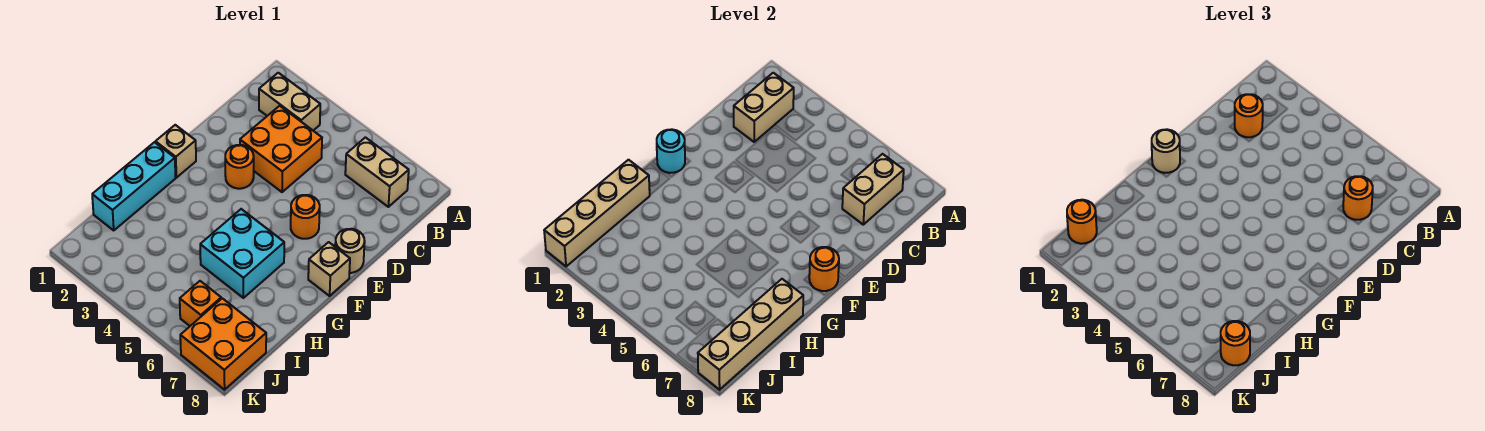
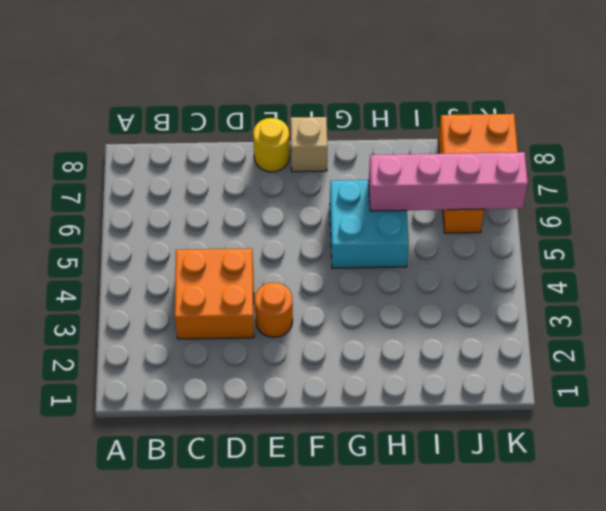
yellow 1x1 round brick [253,118,289,172] -> tan 1x1 round brick [335,229,365,273]
pink 1x4 brick [369,152,528,211] -> none
none -> tan 1x2 brick [259,73,320,130]
none -> tan 1x2 brick [345,137,409,207]
none -> orange 1x1 round brick [291,195,320,239]

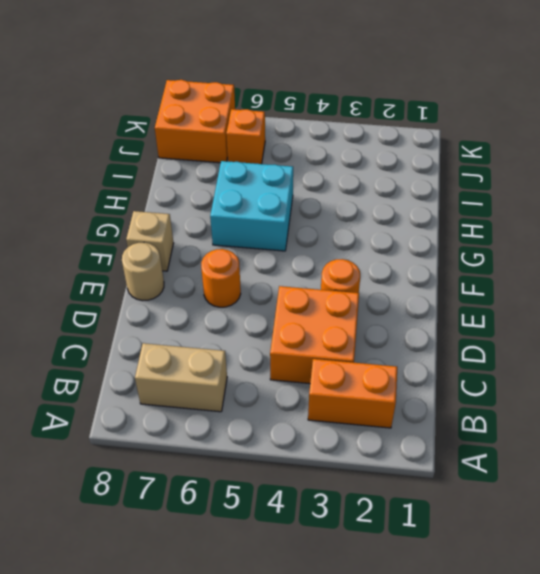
orange 1x2 brick [308,359,397,428] -> tan 1x2 brick [259,73,320,130]
none -> tan 1x1 brick [155,125,196,178]
none -> cyan 1x3 brick [92,142,176,230]
none -> tan 1x2 brick [734,73,794,142]

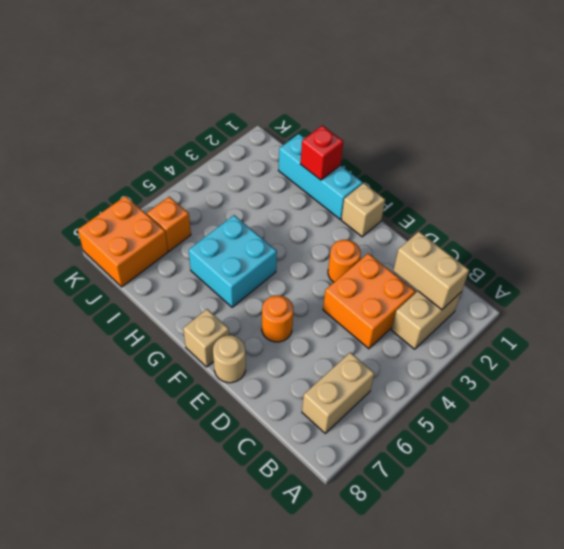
red 1x1 brick [300,125,344,180] -> tan 1x4 brick [544,160,650,266]
none -> tan 1x2 brick [842,154,904,225]
none -> cyan 1x1 round brick [657,129,685,173]
none -> orange 1x1 round brick [809,247,839,291]

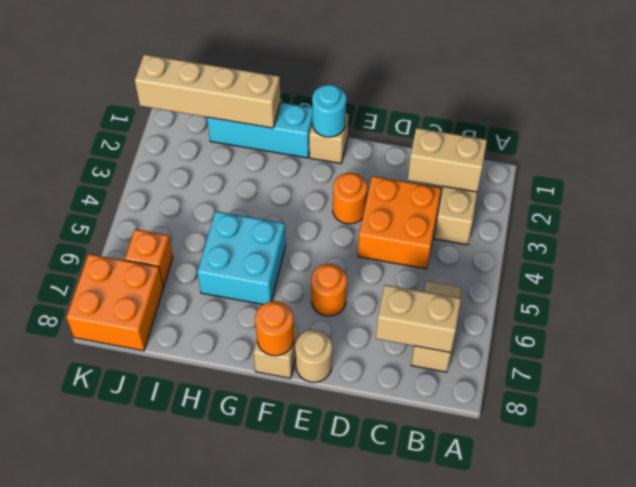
none -> tan 1x4 brick [698,279,803,390]
none -> orange 1x1 round brick [1235,94,1263,137]
none -> orange 1x1 round brick [1343,176,1373,220]

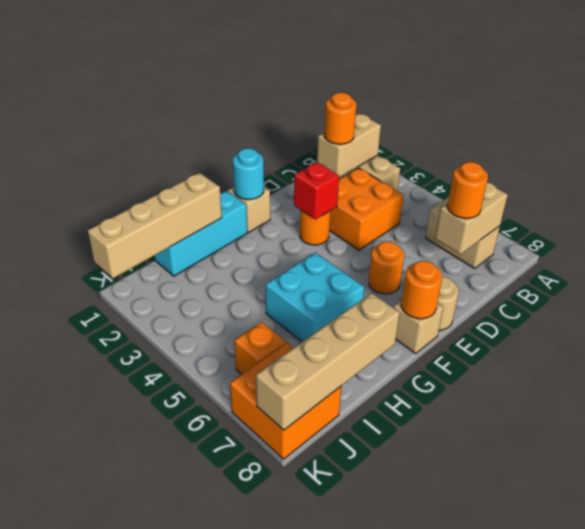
red 1x1 brick [294,162,339,220] -> none
none -> tan 1x1 round brick [1152,129,1180,173]
none -> orange 1x1 round brick [1067,200,1097,244]
none -> orange 1x1 round brick [1221,321,1250,365]

